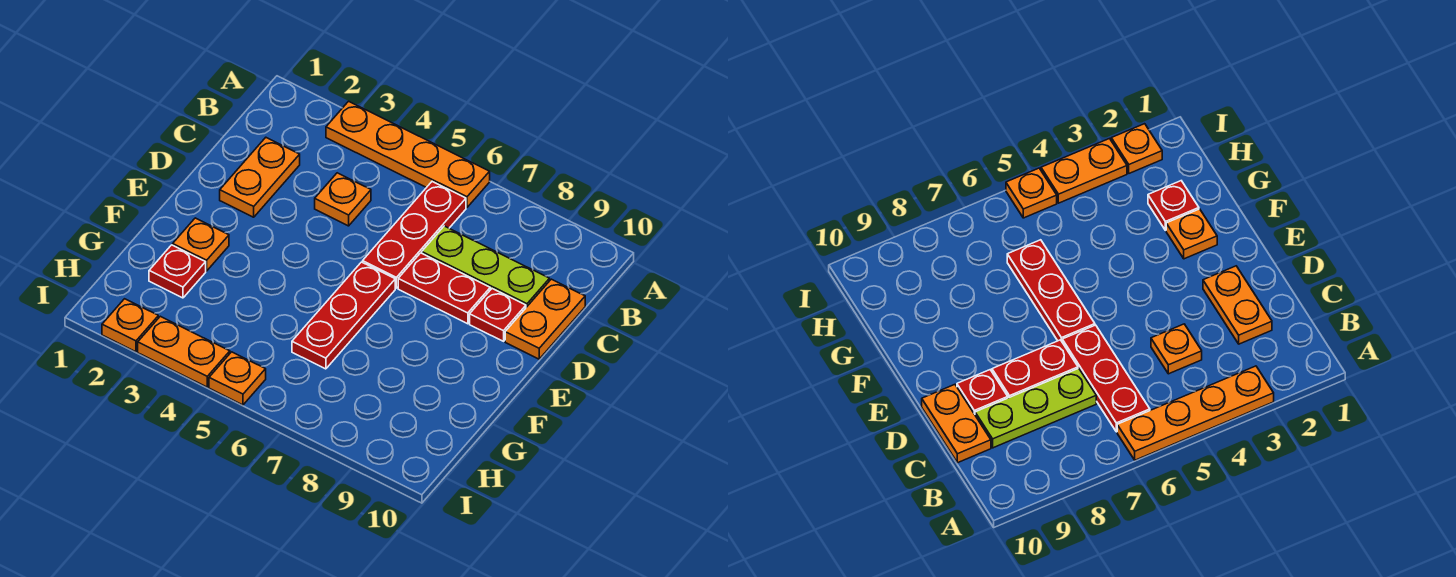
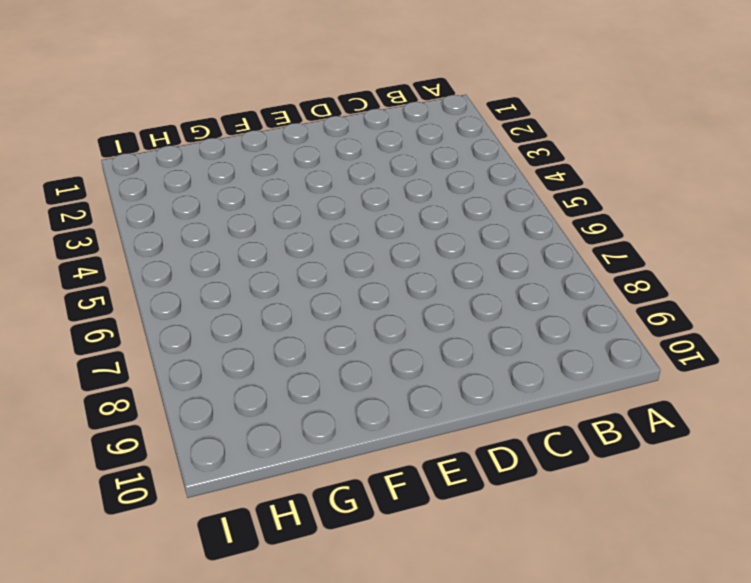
none -> orange 1x4 plate [326,101,490,207]
none -> red 1x3 plate [363,182,466,288]
none -> orange 1x2 plate [220,138,300,217]

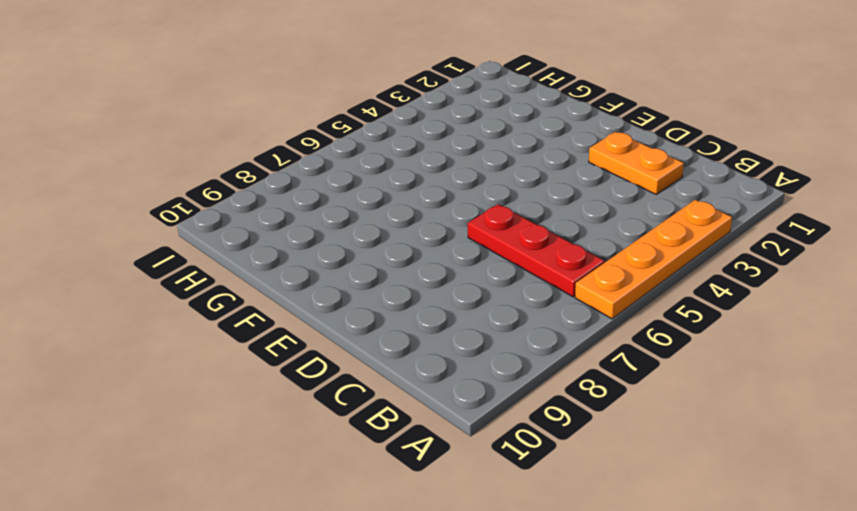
none -> orange 1x1 plate [315,173,371,226]
none -> lime 1x3 plate [422,226,550,307]
none -> orange 1x2 plate [505,279,585,359]

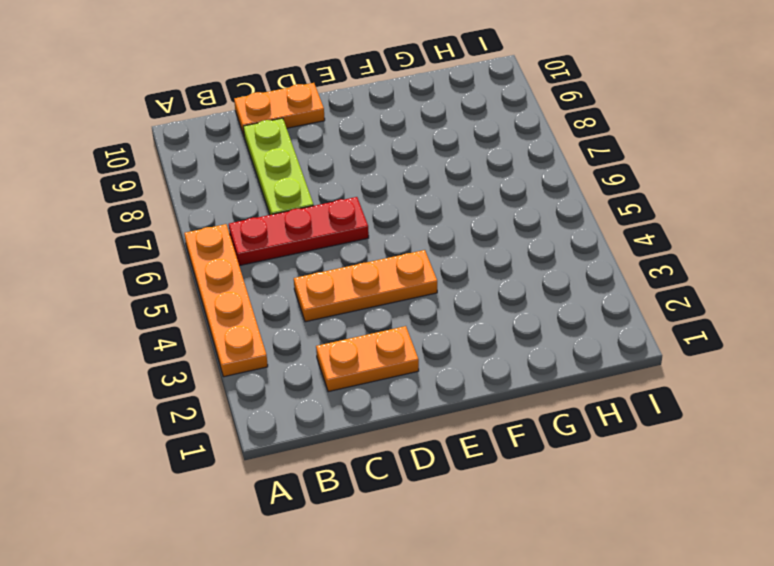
orange 1x3 plate [294,250,437,322] -> orange 1x1 plate [315,173,371,226]
none -> red 1x2 plate [398,253,490,324]
none -> red 1x1 plate [470,289,526,341]
none -> red 1x3 plate [292,262,395,369]

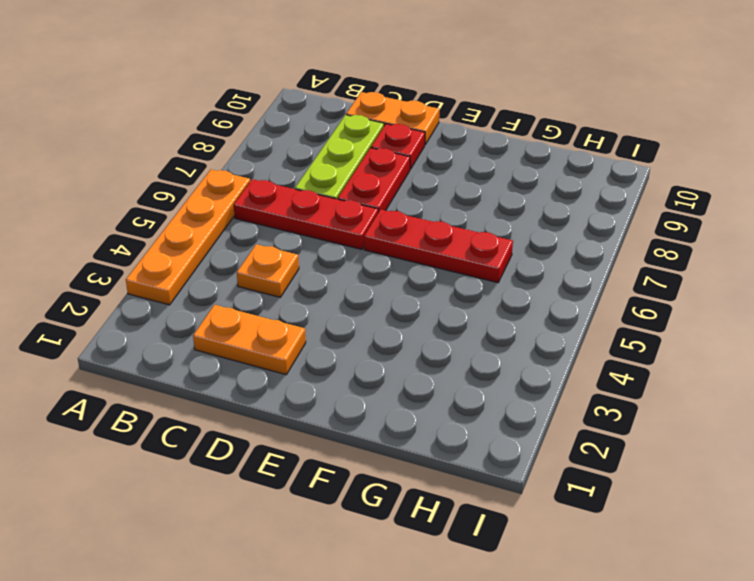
none -> orange 1x1 plate [173,218,229,271]
none -> red 1x1 plate [149,245,206,298]
none -> orange 1x1 plate [102,299,158,352]

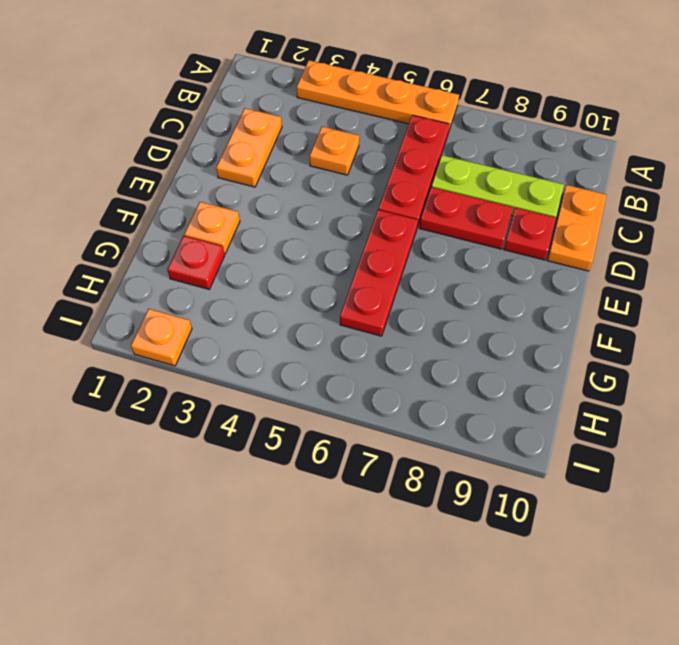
none -> orange 1x2 plate [138,316,230,387]
none -> orange 1x1 plate [209,352,266,405]

